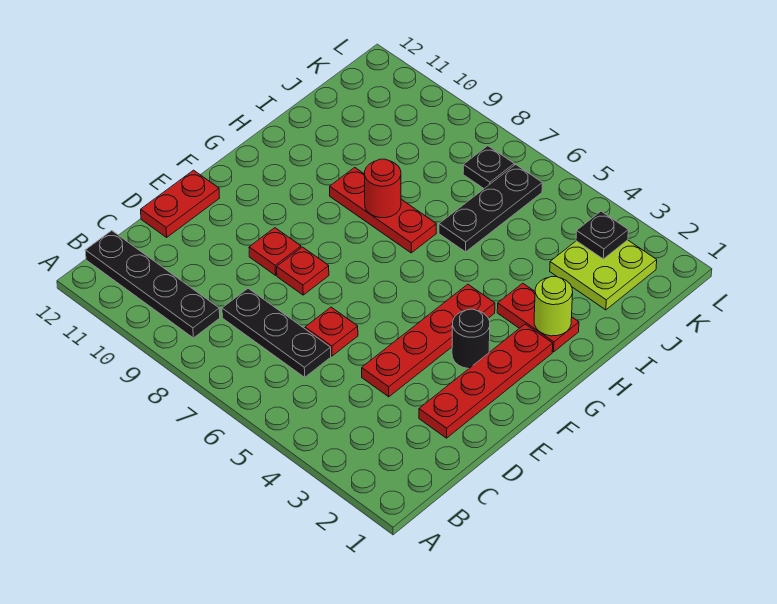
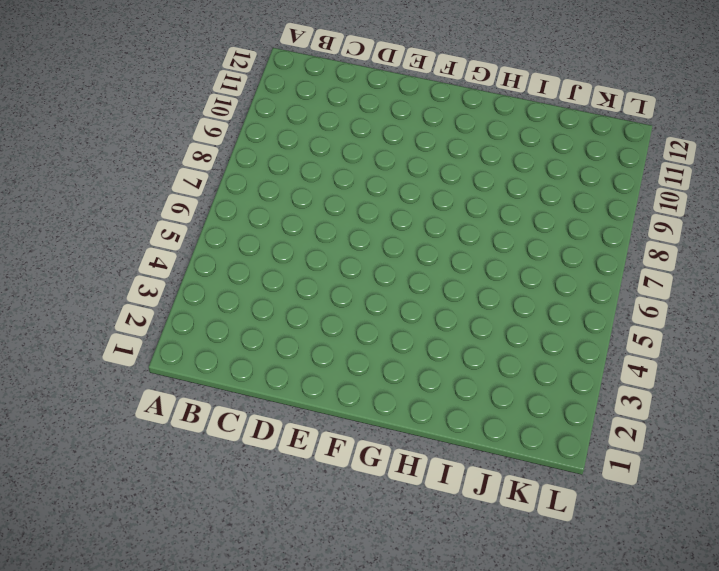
none -> black 1x4 plate [85,231,220,338]
none -> black 1x3 plate [222,288,331,377]
none -> red 1x4 plate [419,324,553,438]

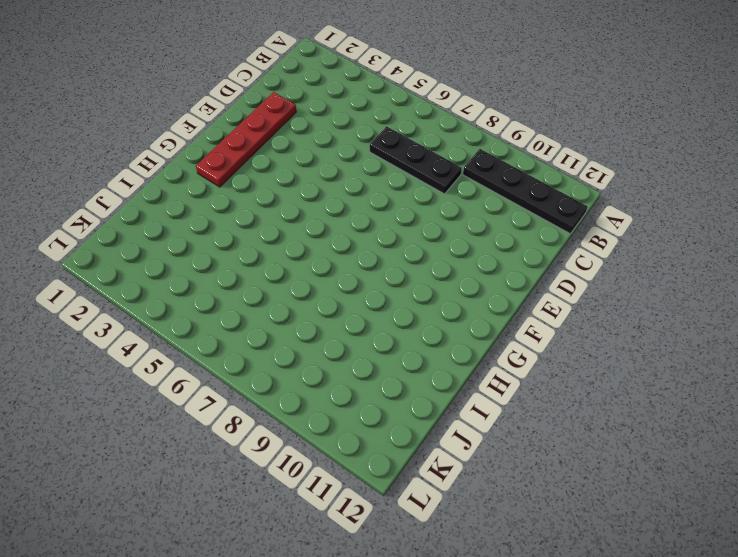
none -> red 1x4 plate [362,284,495,397]
none -> red 1x1 plate [305,307,358,356]
none -> red 1x2 plate [141,170,219,237]

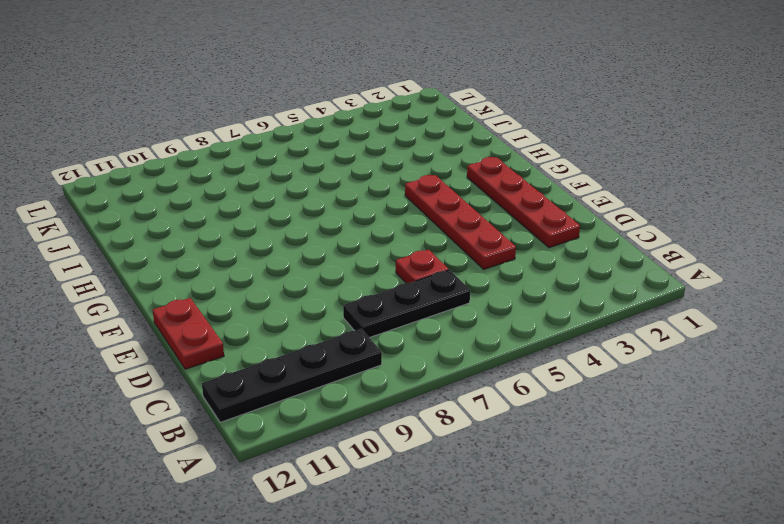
none -> red 1x1 plate [277,247,329,295]
none -> red 1x1 plate [249,228,301,275]
none -> black 1x1 round brick [452,309,490,369]

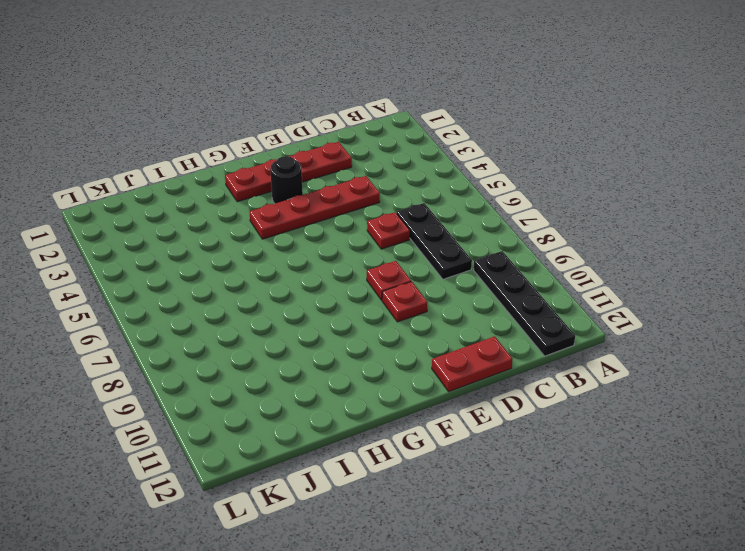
none -> red 1x2 plate [497,283,579,352]
none -> red 1x3 plate [330,167,436,253]
none -> black 1x3 plate [439,165,542,252]

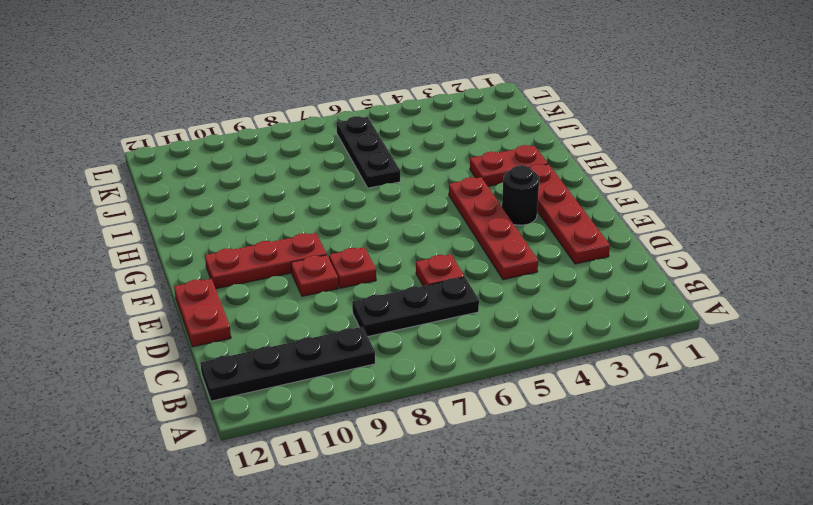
red 1x3 plate [205,233,327,289] -> red 1x3 plate moved to [330,167,436,253]
none -> lime 2x2 plate [550,240,657,310]
none -> black 1x1 plate [463,146,514,188]
none -> lime 1x1 round brick [534,277,573,336]

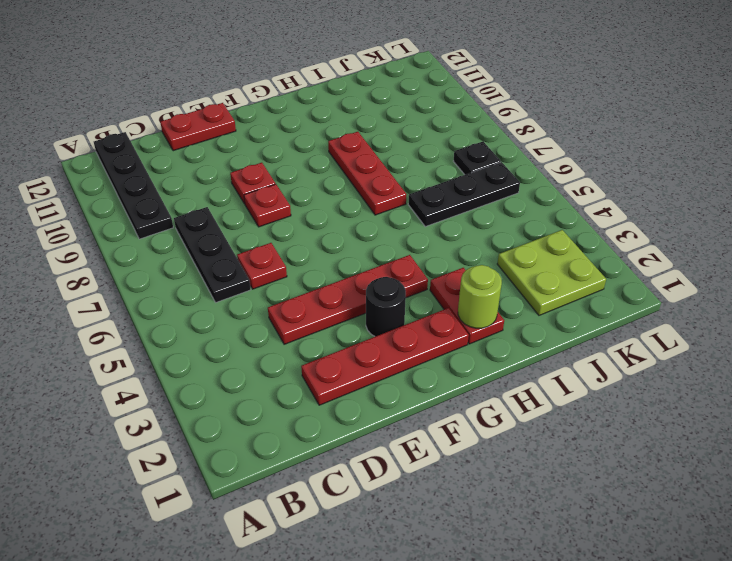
none -> red 1x1 round brick [365,159,401,218]
none -> black 1x1 plate [576,211,628,259]

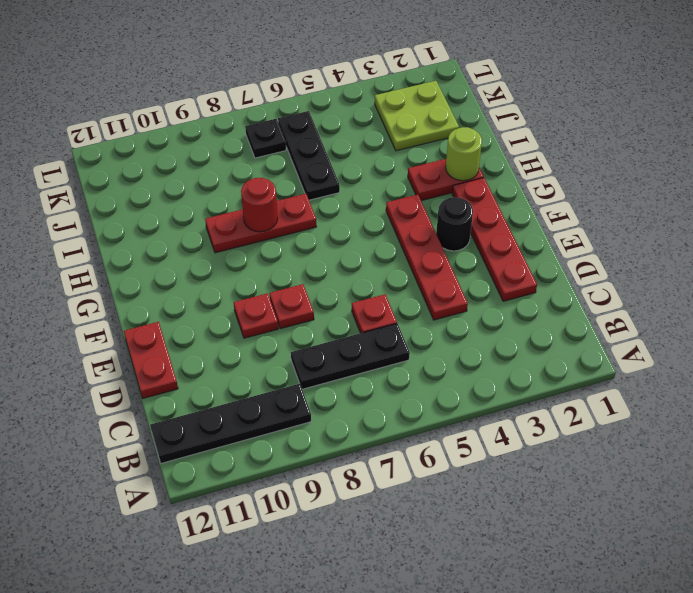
none -> black 1x1 plate [576,211,628,259]

